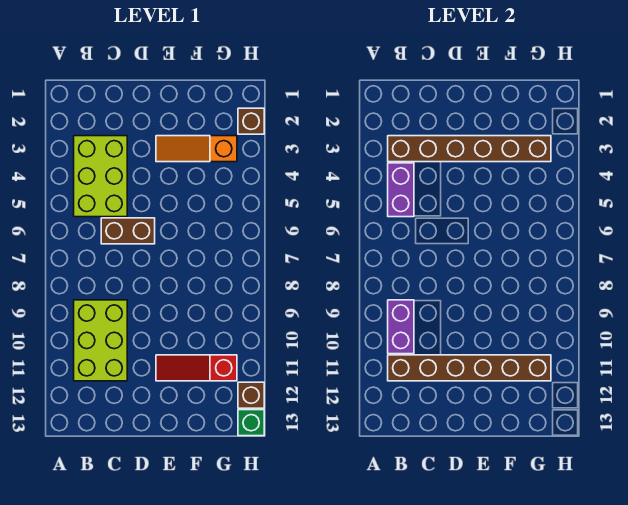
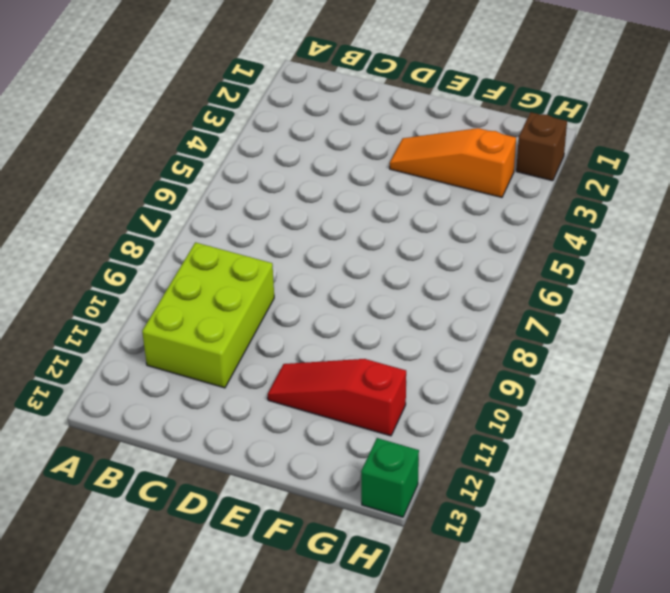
none -> lime 2x3 brick [74,136,127,217]
none -> brown 1x2 brick [101,218,155,244]
none -> brown 1x1 brick [238,382,264,408]

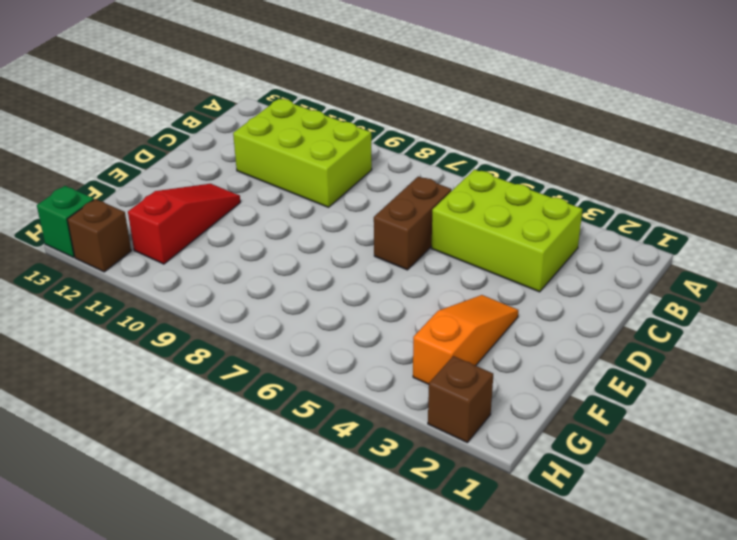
none -> brown 1x6 brick [388,136,551,162]
none -> purple 1x2 brick [388,163,414,217]
none -> purple 1x2 brick [388,300,414,354]

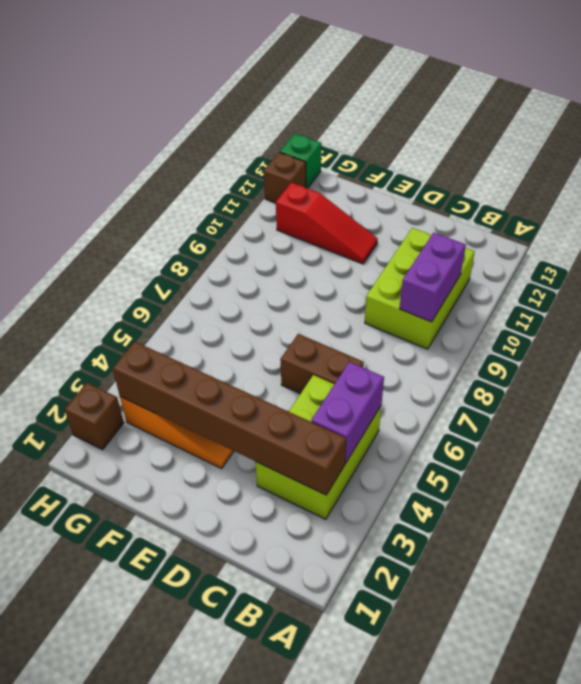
none -> brown 1x6 brick [388,355,551,381]

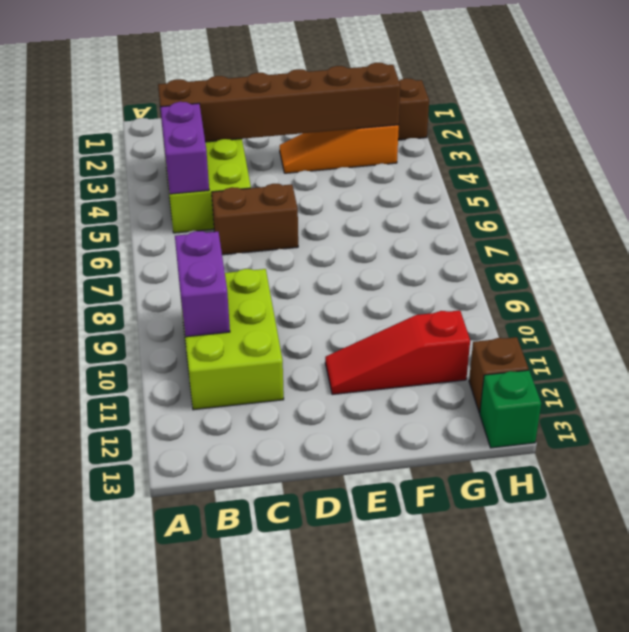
none -> brown 1x6 brick [388,355,551,381]

